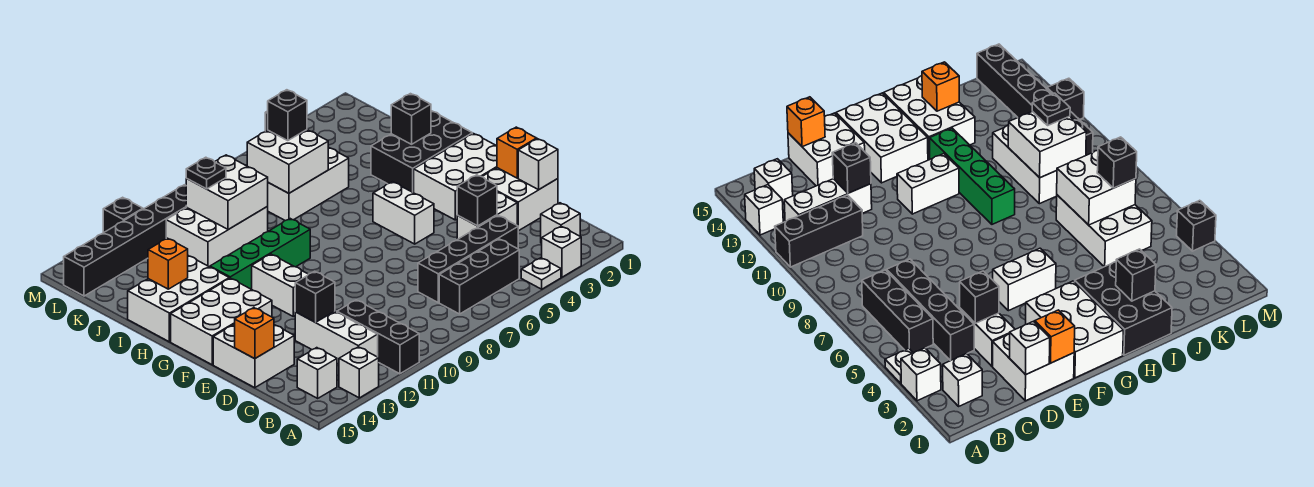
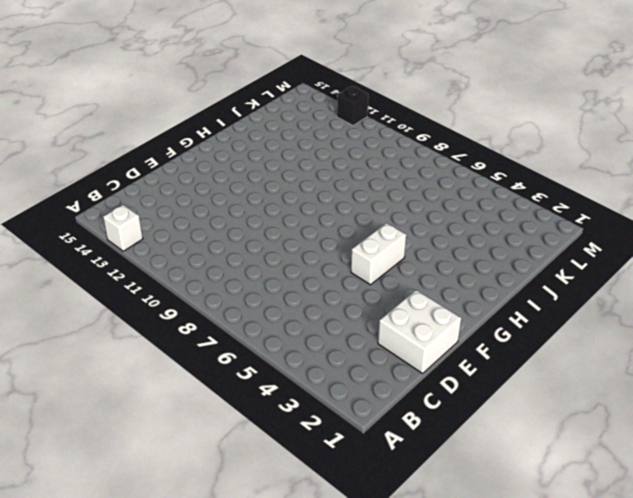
none -> white 1x1 brick [542,226,581,277]
none -> white 1x1 plate [521,258,561,289]
none -> black 1x3 brick [337,300,419,374]
none -> white 1x1 brick [541,203,580,243]

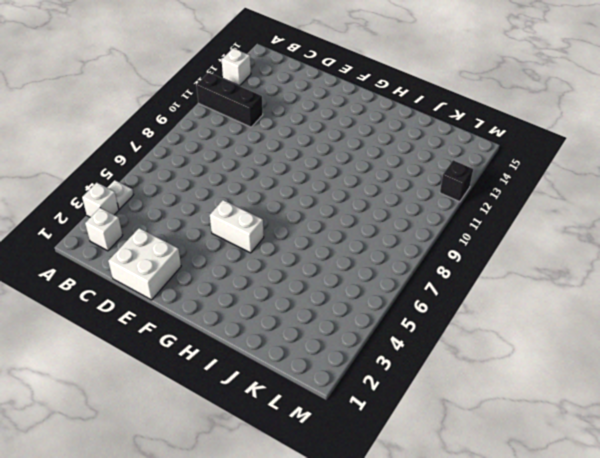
none -> black 1x3 brick [439,239,519,314]
none -> white 1x3 brick [295,311,378,364]
none -> white 1x1 brick [297,348,337,398]
none -> black 1x4 brick [418,216,518,302]

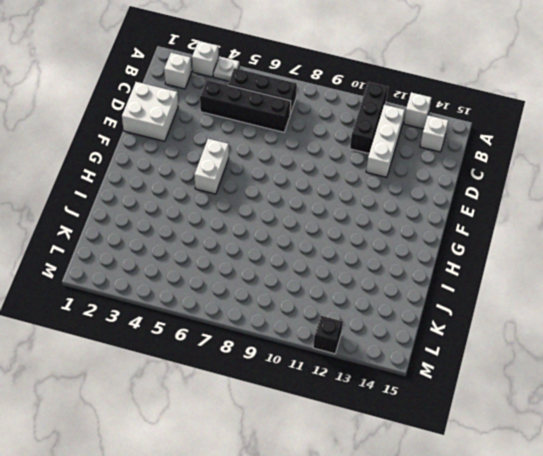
none -> white 1x2 brick [457,192,517,239]
none -> white 2x2 brick [213,324,294,388]
none -> white 2x3 brick [414,134,497,220]
none -> white 1x2 brick [252,254,308,316]

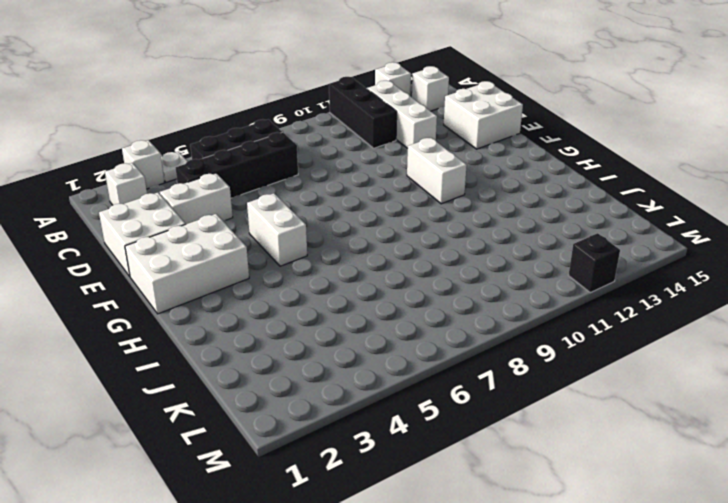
none -> white 2x3 brick [171,278,272,365]
none -> black 2x3 brick [371,111,472,193]
none -> green 1x4 brick [210,219,310,289]
none -> white 2x3 brick [128,256,229,342]

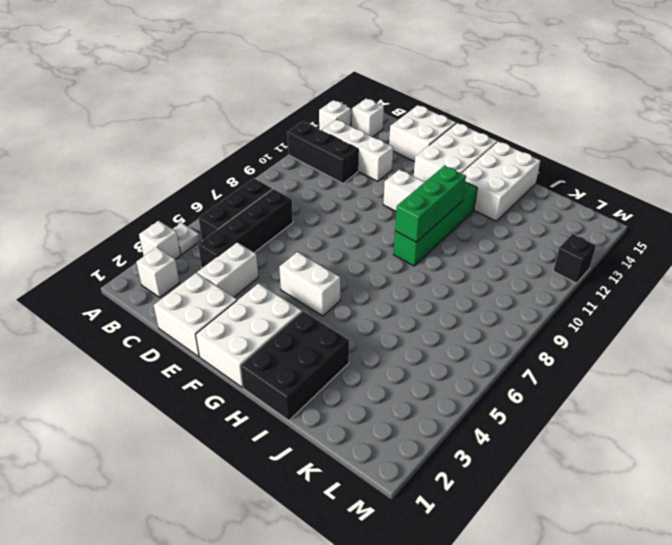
green 1x3 brick [395,166,466,242] -> none
none -> white 2x3 brick [267,147,349,221]
none -> white 2x3 brick [166,207,268,267]
none -> black 1x6 brick [64,185,186,296]
none -> black 1x1 brick [1177,200,1216,251]

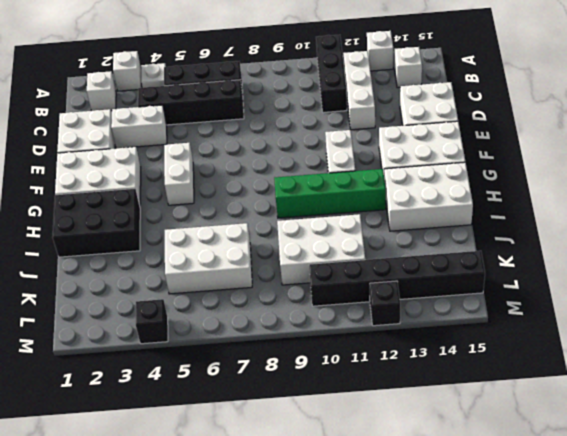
none -> white 1x1 brick [518,139,558,190]
none -> black 1x1 brick [457,175,497,226]
none -> black 1x1 brick [295,271,335,322]
none -> orange 1x1 brick [235,308,274,359]

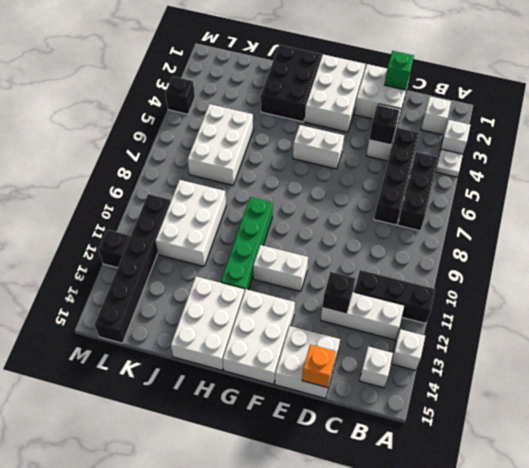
green 1x1 brick [384,51,414,90] -> white 1x1 brick [518,139,558,190]
none -> orange 1x1 brick [497,127,537,178]
none -> black 1x1 brick [391,94,431,144]
none -> orange 1x1 brick [148,238,188,289]
none -> white 2x2 brick [247,130,328,193]

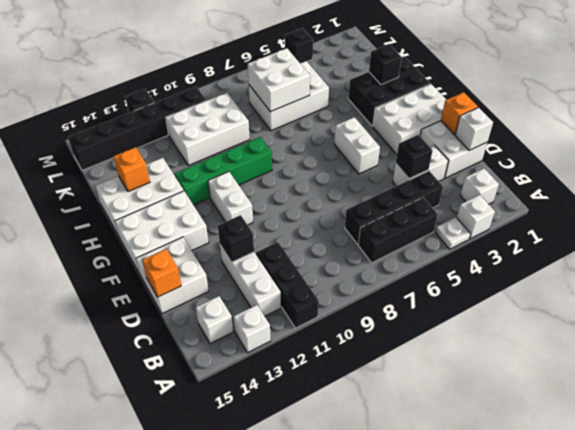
none -> white 2x2 brick [186,155,268,230]
none -> black 1x1 brick [268,90,307,141]
none -> black 1x1 plate [186,157,226,189]

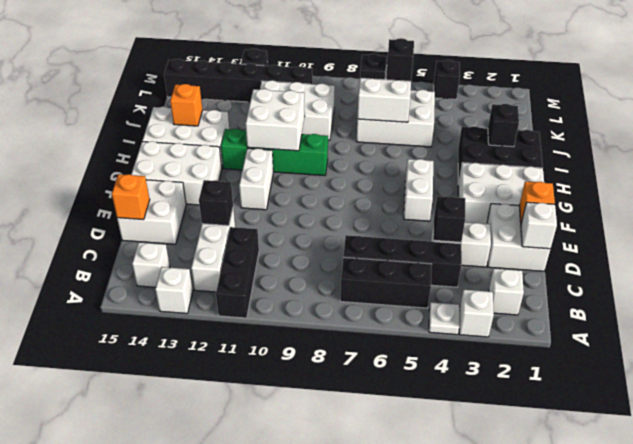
white 2x2 brick [246,89,305,151] -> white 2x2 brick moved to [186,155,268,230]
black 1x1 plate [360,54,387,80] -> black 1x1 plate moved to [186,157,226,189]

